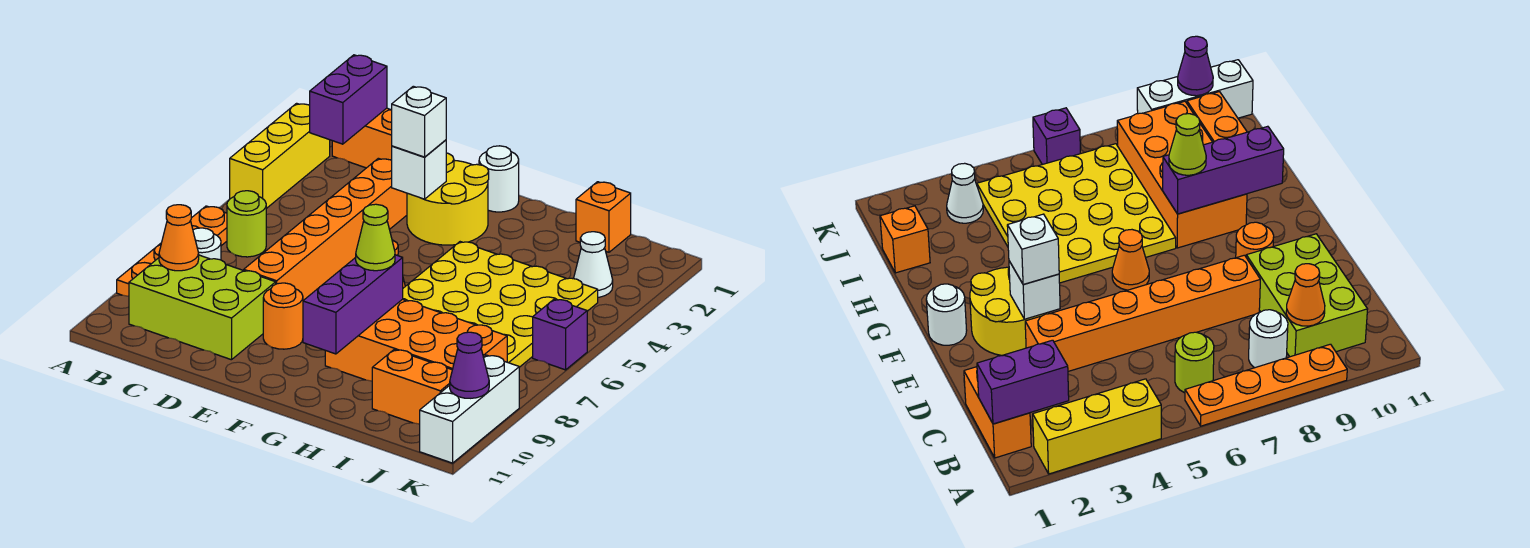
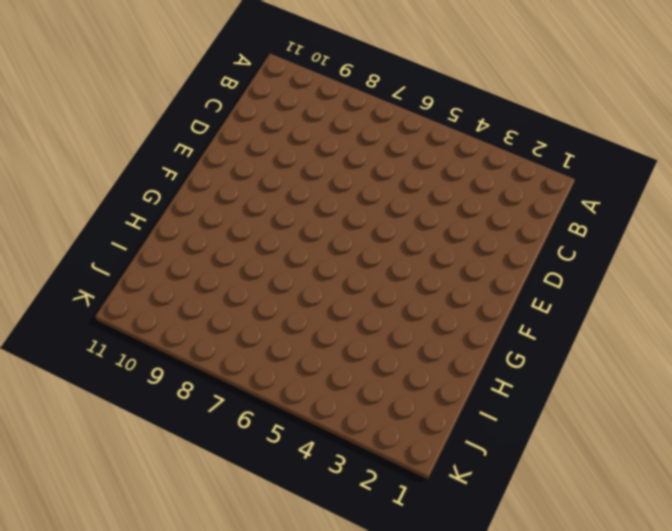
none -> yellow 1x3 brick [230,103,330,209]
none -> orange 1x4 plate [117,206,227,296]
none -> orange 1x2 brick [332,108,392,168]

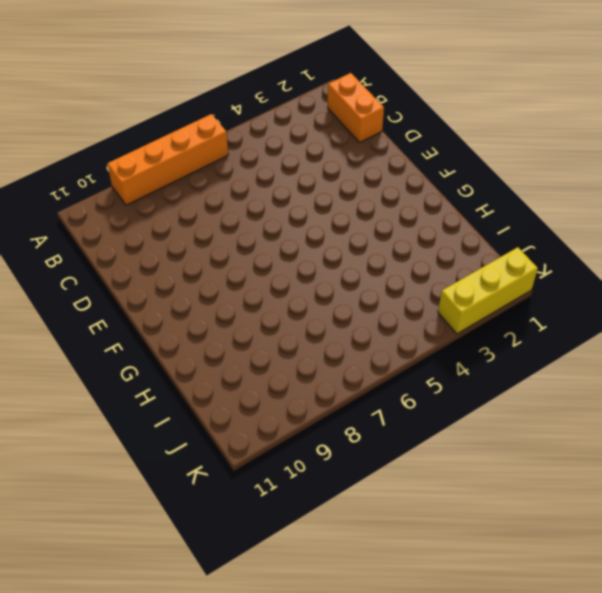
orange 1x4 brick [107,114,228,205] -> orange 1x4 plate [117,206,227,296]
yellow 1x3 brick [438,247,538,334] -> yellow 1x3 brick moved to [230,103,330,209]
none -> lime 1x1 round brick [227,191,266,257]
none -> white 1x1 round brick [193,228,221,260]
none -> lime 2x3 brick [129,255,276,360]

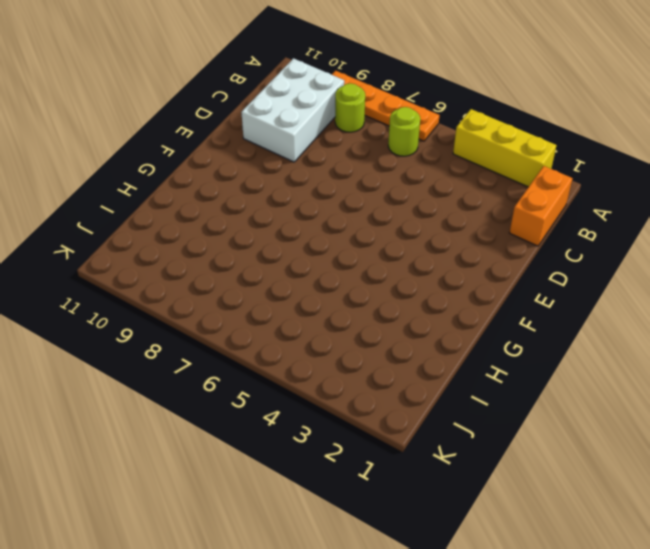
lime 1x1 round brick [335,83,365,132] -> white 1x1 round brick [193,228,221,260]
white 2x3 brick [241,58,344,162] -> lime 2x3 brick [129,255,276,360]
none -> orange 1x6 brick [244,158,407,300]
none -> yellow 2x2 round brick [407,153,489,245]
none -> orange 1x1 round brick [263,283,303,349]

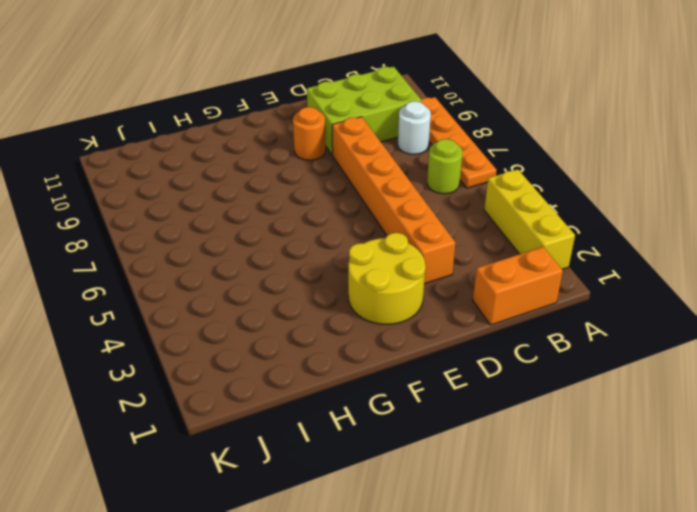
none -> white 1x1 round brick [479,146,519,212]
none -> orange 1x1 cone [1112,230,1149,290]
none -> yellow 4x4 plate [403,242,598,367]

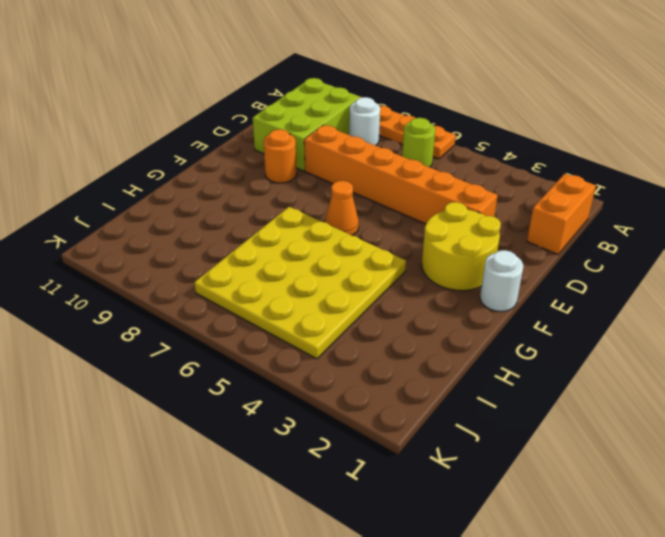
none -> yellow 1x3 brick [230,103,330,209]
none -> orange 2x4 brick [325,299,507,381]
none -> orange 1x1 brick [576,182,631,252]

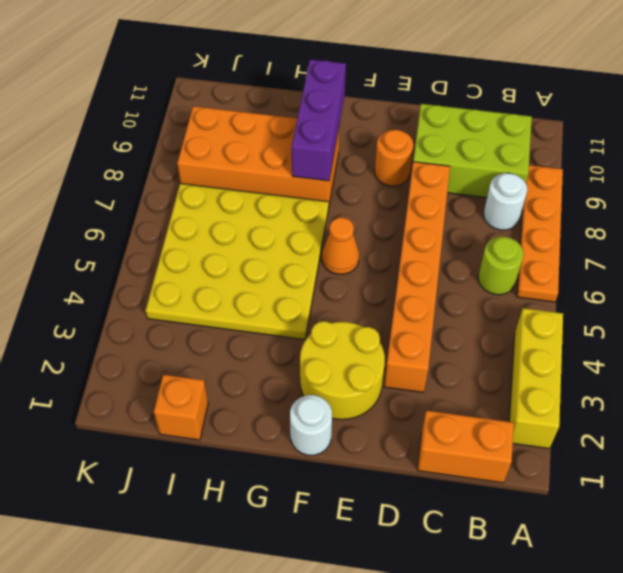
none -> orange 1x2 brick [372,350,452,424]
none -> white 1x1 cone [574,232,613,297]
none -> purple 1x1 brick [533,299,587,370]

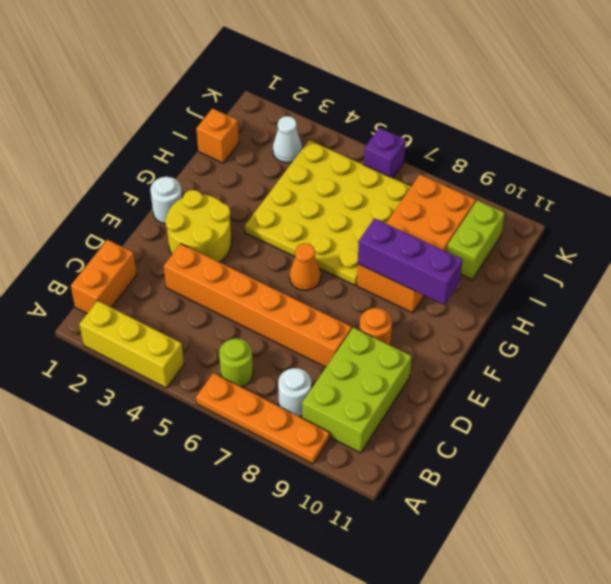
lime 1x2 brick [447,200,505,280] -> orange 1x2 brick [372,350,452,424]
none -> white 1x3 brick [420,355,519,463]
none -> purple 1x2 brick [310,55,387,144]
none -> orange 1x1 cone [159,205,199,271]

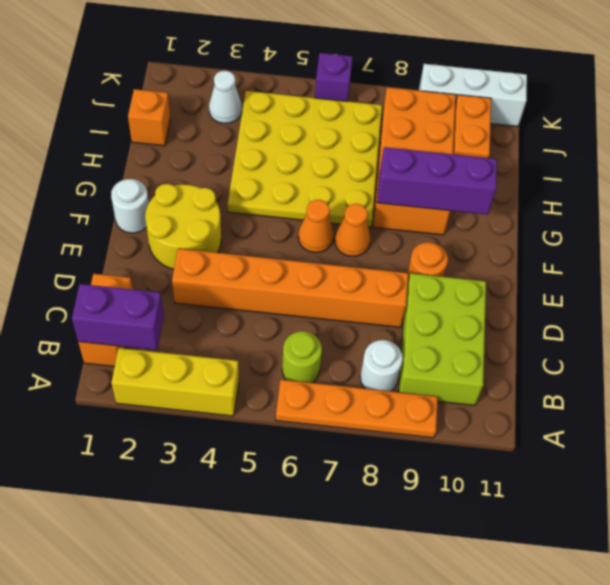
orange 1x1 cone [335,204,370,256] -> orange 1x1 cone moved to [159,205,199,271]
none -> white 1x1 brick [392,140,446,199]
none -> purple 1x1 cone [450,332,489,398]
none -> white 1x1 brick [392,86,446,157]

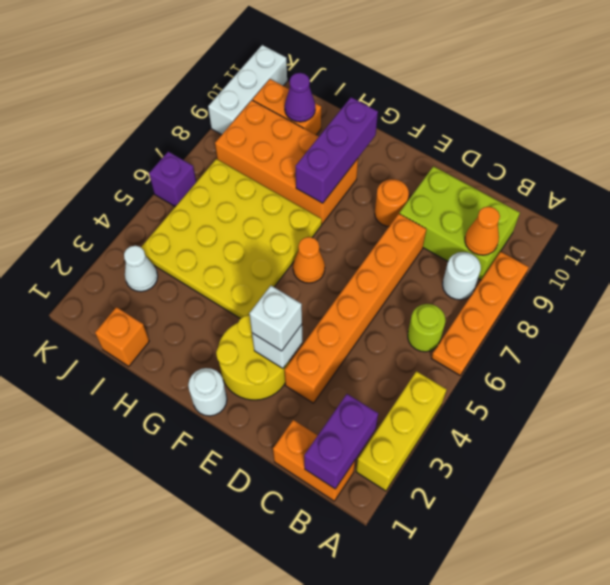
purple 1x1 cone [285,73,315,122] -> purple 1x1 cone moved to [450,332,489,398]
none -> lime 1x1 cone [356,204,395,271]

